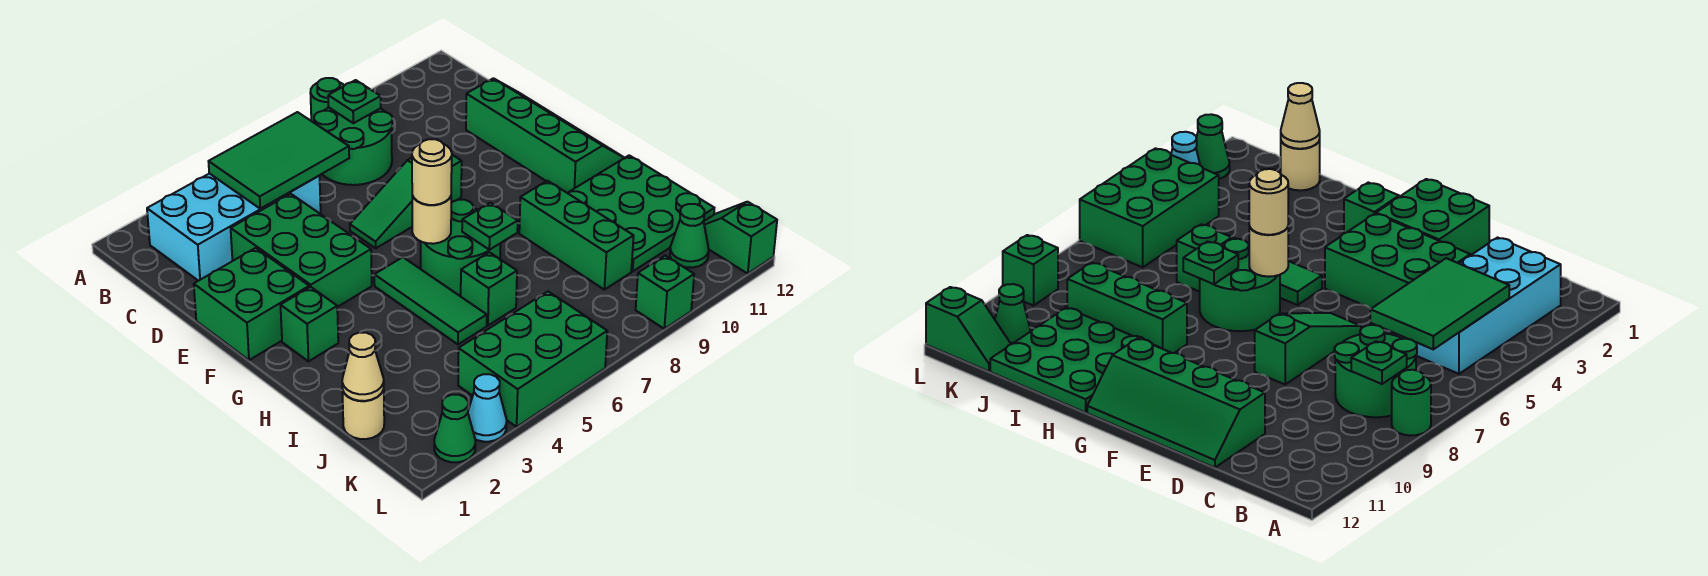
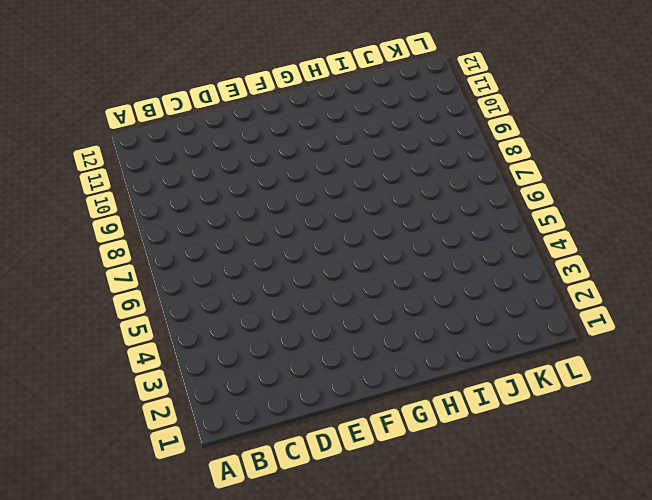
none -> green 1x1 round brick [310,78,344,123]
none -> cyan 2x4 brick [147,173,321,281]
none -> green 2x2 round brick [314,108,392,185]

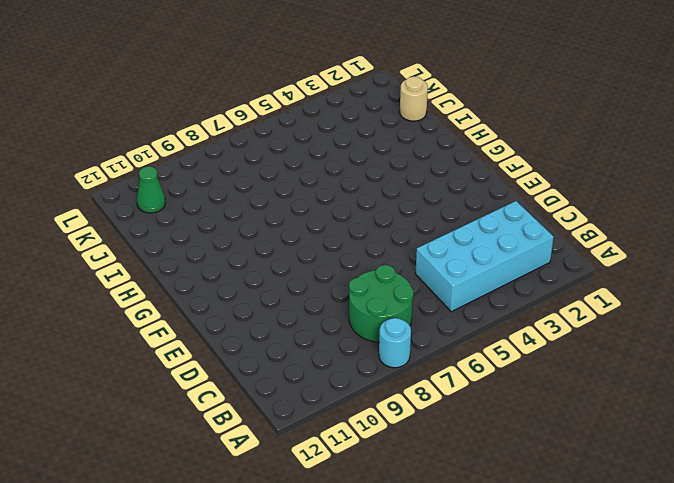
cyan 1x1 round brick [379,318,411,368] -> green 1x1 round brick [310,78,344,123]
none -> green 2x3 brick [231,194,372,307]
none -> green 2x4 slope [466,78,624,193]
none -> green 2x2 brick [194,248,309,360]

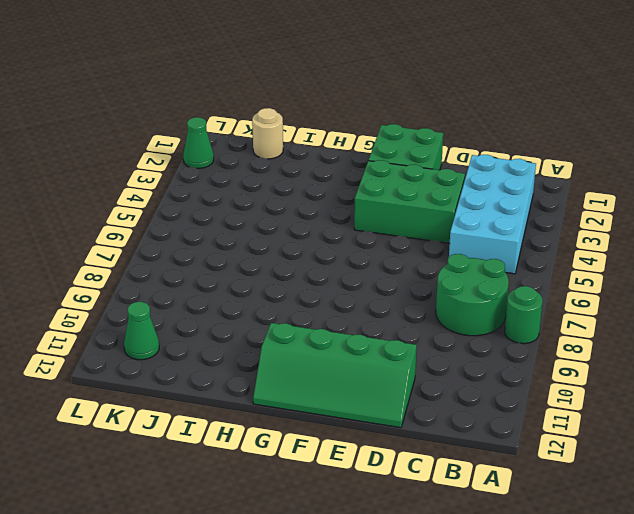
none -> green 1x3 slope [350,155,462,248]
none -> green 1x1 brick [280,287,338,361]
none -> green 1x3 tile [374,257,487,344]

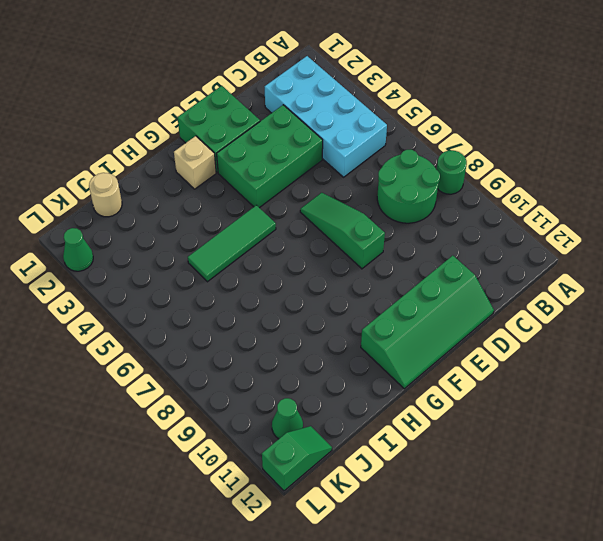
tan 1x1 brick [174,136,216,189] -> green 1x1 brick [280,287,338,361]
none -> green 2x2 round brick [421,200,501,295]
none -> green 1x3 brick [519,181,634,290]
none -> green 3x3 plate [568,155,714,271]

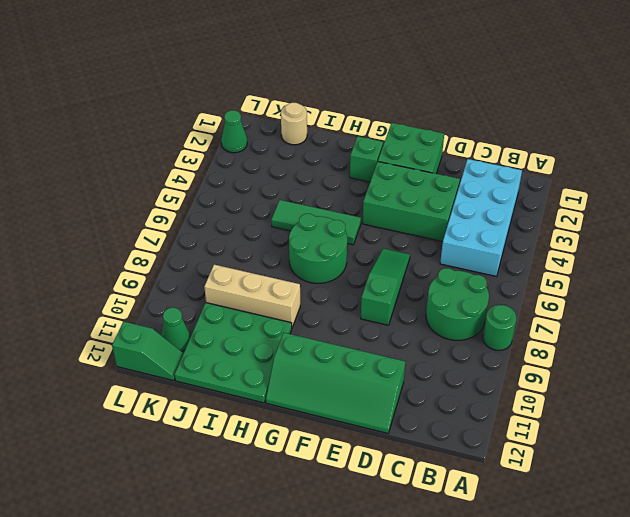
tan 1x3 brick [204,265,300,328] -> green 1x3 brick [519,181,634,290]
none -> green 1x1 brick [461,252,517,325]
none -> green 2x3 brick [458,292,607,427]
none -> cyan 1x1 cone [468,374,507,442]

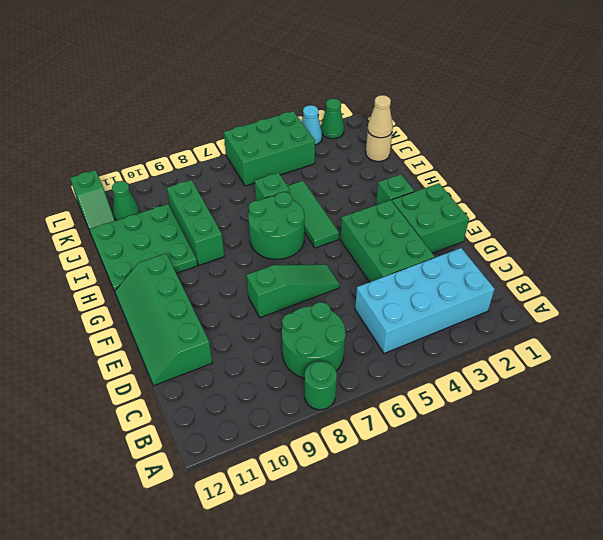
none -> green 1x1 brick [636,256,694,329]
none -> green 2x3 tile [208,112,349,209]
none -> green 1x1 plate [328,80,381,123]

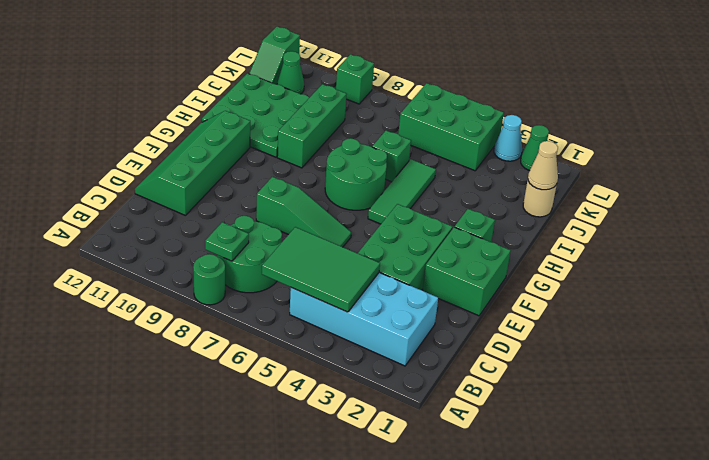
none -> tan 1x1 round brick [412,196,451,244]
none -> green 1x1 plate [462,203,518,250]
none -> tan 1x1 round brick [412,139,452,205]

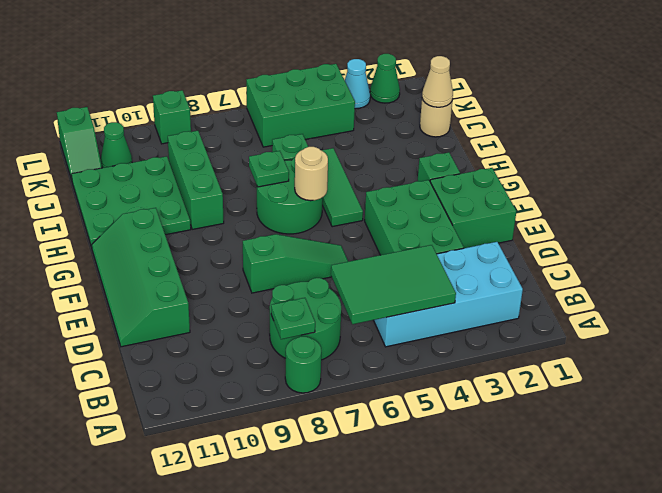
none -> tan 1x1 round brick [412,139,452,205]

